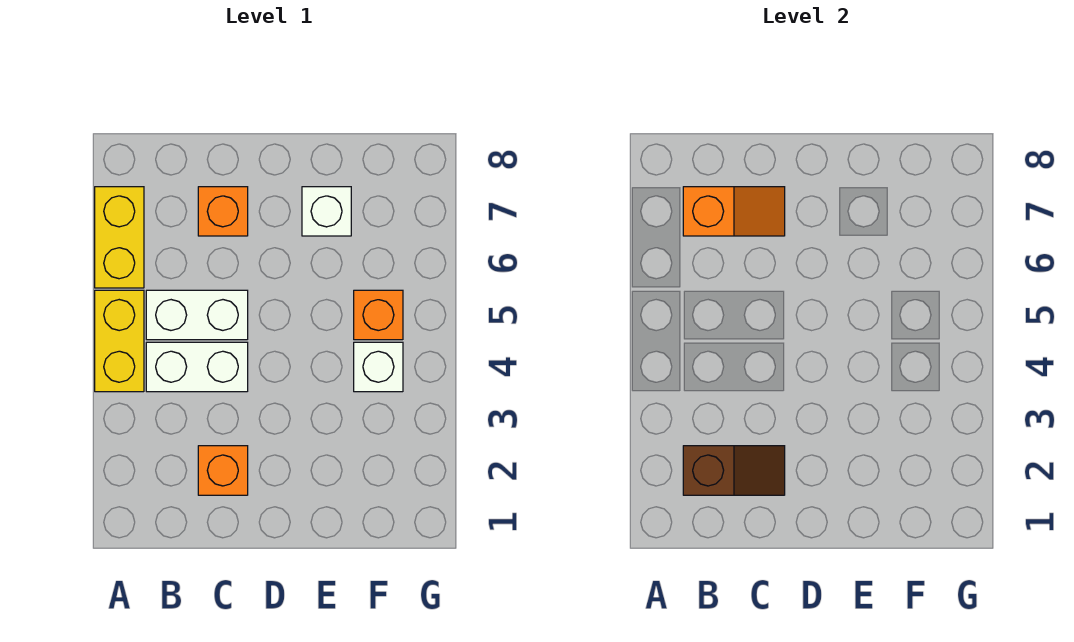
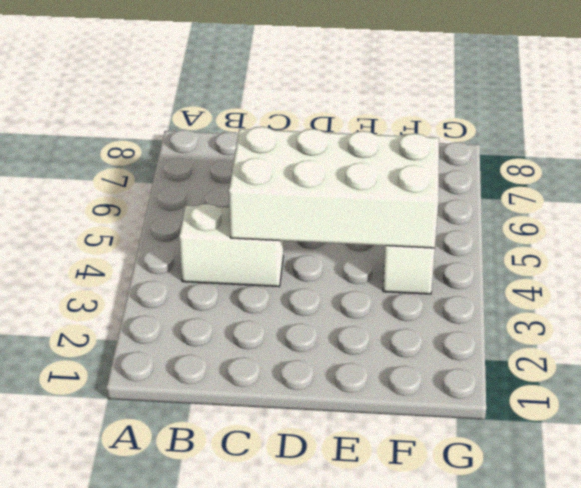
white 2x4 brick [229,127,439,248] -> none
none -> yellow 1x2 brick [95,290,144,392]
none -> yellow 1x2 brick [95,187,144,288]

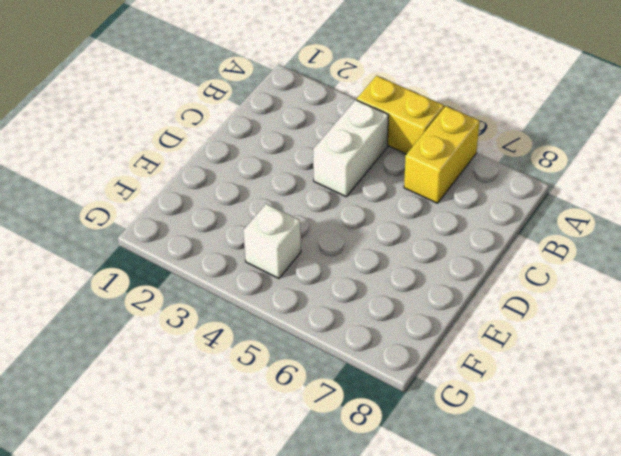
yellow 1x2 brick [404,106,480,203] -> yellow 1x2 brick turned to [95,187,144,288]
none -> white 1x2 brick [146,290,248,340]
none -> orange 1x1 brick [198,446,248,495]

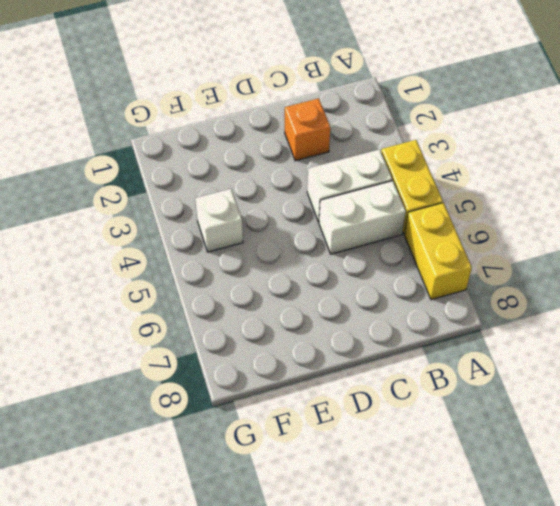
none -> orange 1x1 brick [198,187,248,236]
none -> white 1x1 brick [302,187,351,236]

